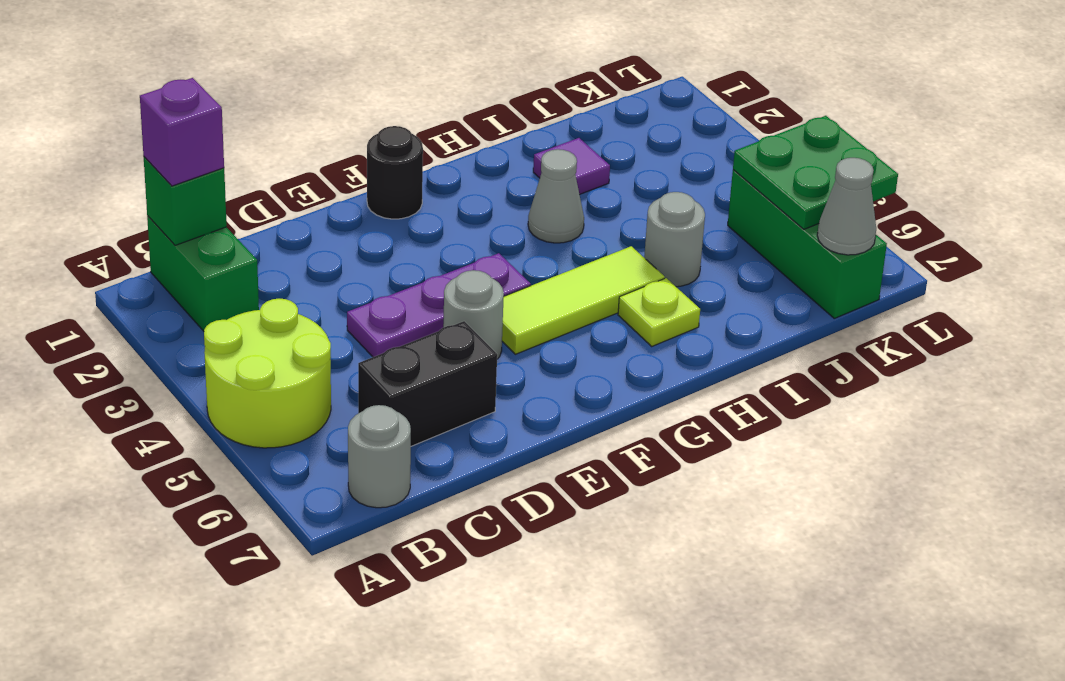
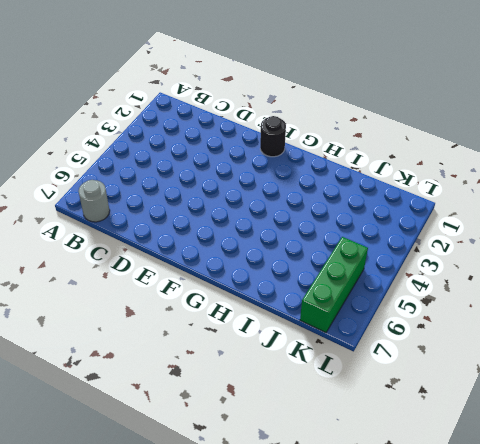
none -> lime 2x2 round brick [204,299,331,448]
none -> green 1x2 brick [147,216,259,331]
none -> black 1x2 brick [358,321,497,446]

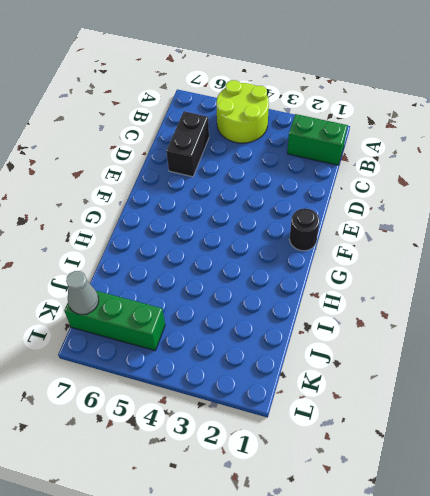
none -> grey 1x1 round brick [348,405,411,508]
none -> purple 1x3 plate [347,253,531,357]
none -> grey 1x1 round brick [443,270,504,359]

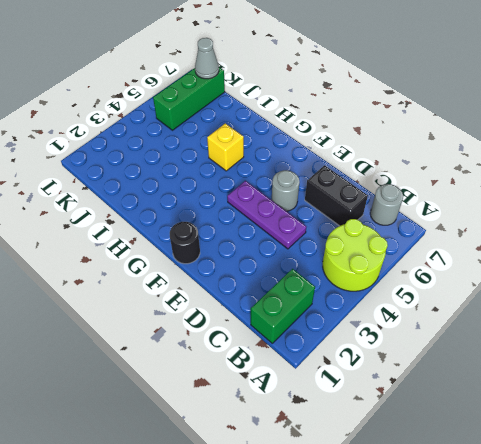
yellow 1x1 brick [207,123,244,171] -> lime 1x3 tile [502,246,665,354]
none -> grey 1x1 cone [528,149,584,243]
none -> lime 1x1 plate [618,278,700,346]
none -> purple 1x1 tile [533,138,610,194]

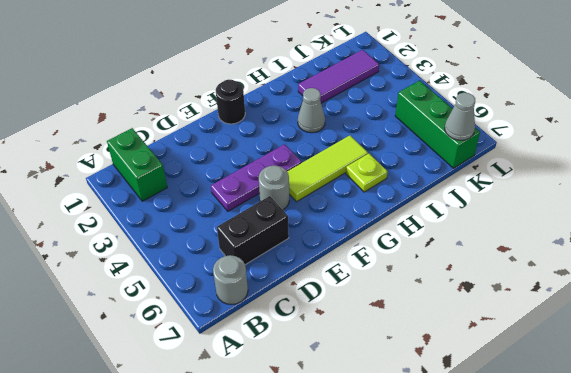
purple 1x3 tile [298,50,379,103] -> purple 1x1 tile [533,138,610,194]
none -> lime 2x2 round brick [204,299,331,448]
none -> grey 1x1 round brick [644,192,705,287]
none -> green 1x1 brick [144,157,227,245]

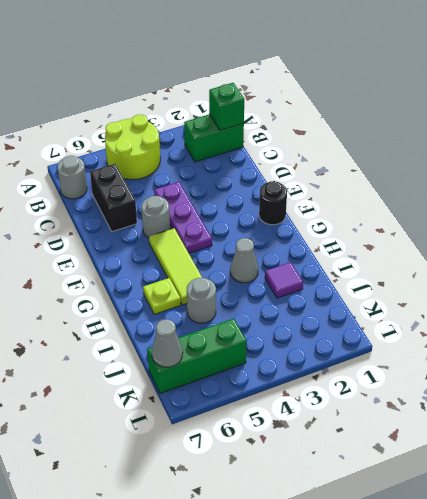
none -> green 2x2 plate [733,116,898,229]
none -> purple 1x1 brick [140,78,224,186]

